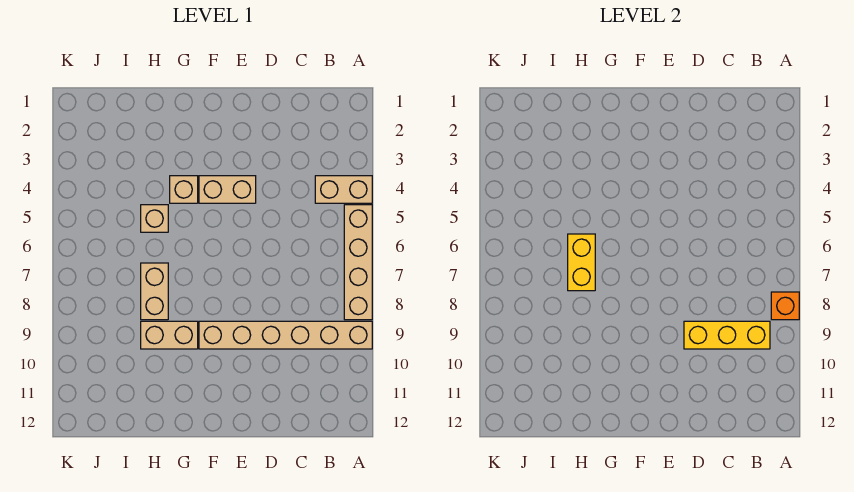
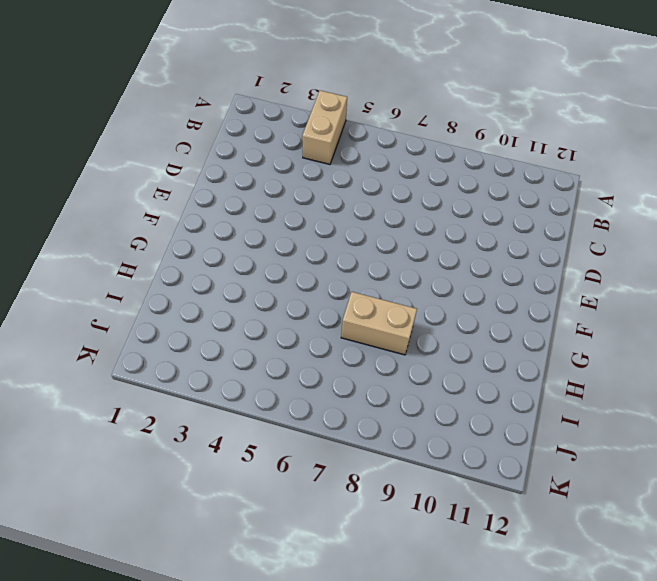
none -> tan 1x4 brick [344,205,372,320]
none -> tan 1x6 brick [199,321,372,349]

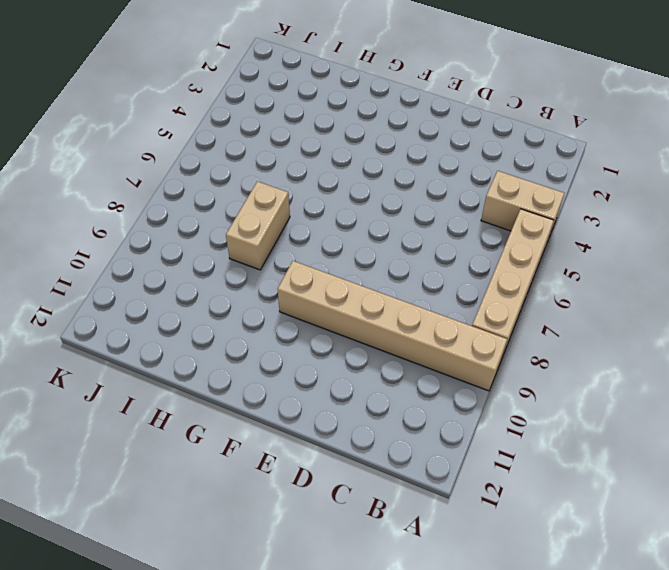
none -> tan 1x2 brick [199,176,256,203]
none -> tan 1x1 brick [170,176,198,203]

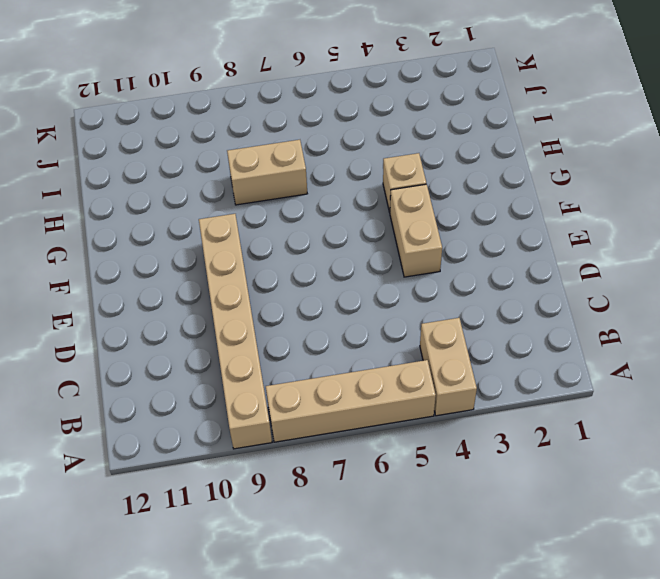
none -> tan 1x2 brick [141,321,198,349]
none -> tan 1x1 brick [141,205,168,232]

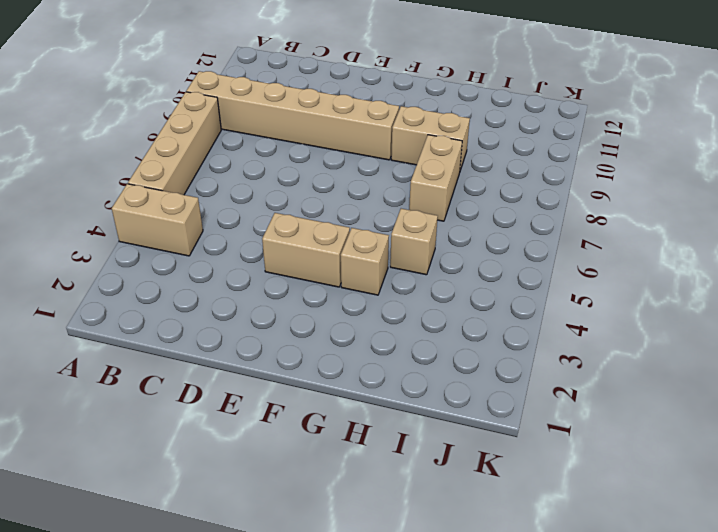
none -> orange 1x1 brick [771,292,799,320]
none -> yellow 1x3 brick [684,321,770,349]

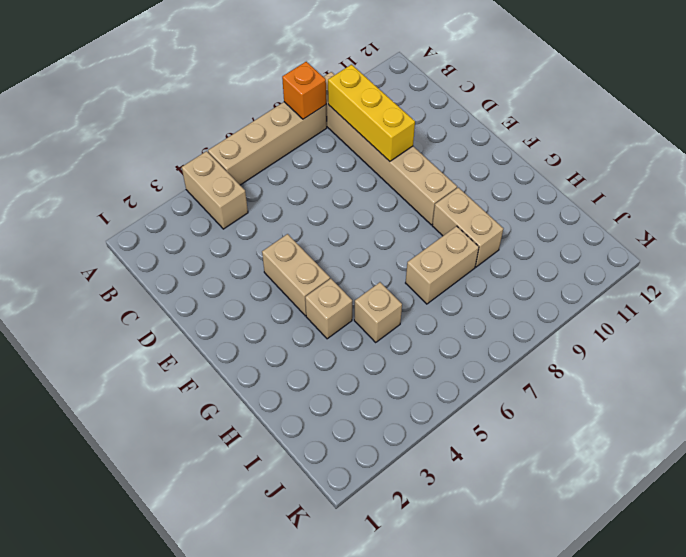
none -> yellow 1x2 brick [568,234,595,291]

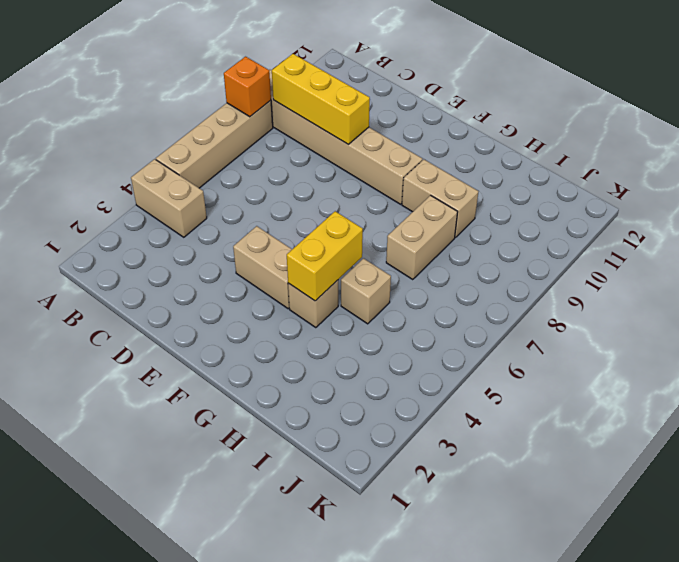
yellow 1x2 brick [287,211,363,301] -> yellow 1x2 brick moved to [568,234,595,291]

